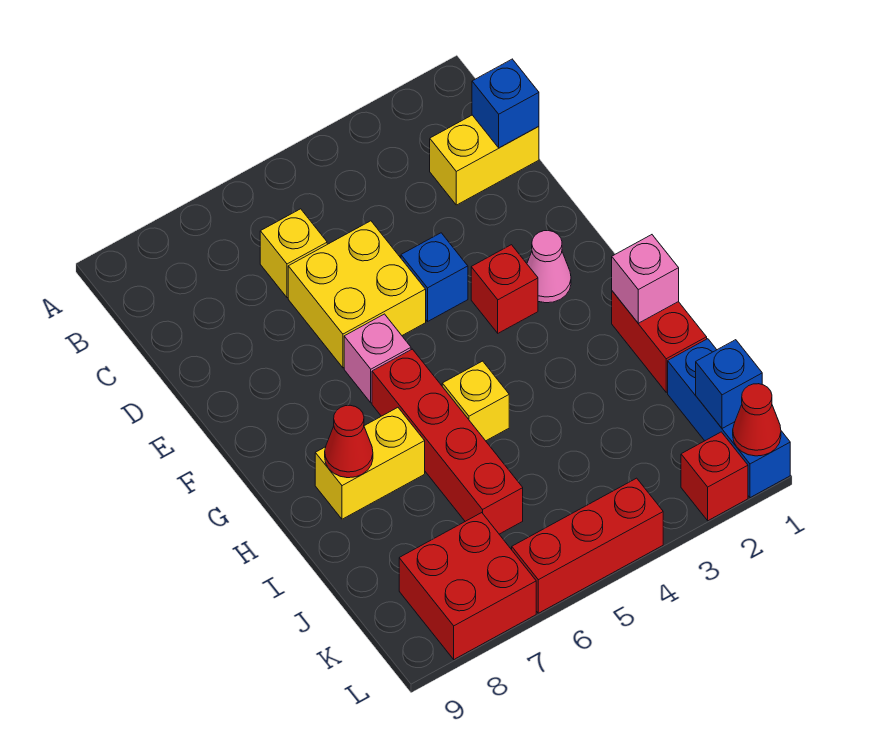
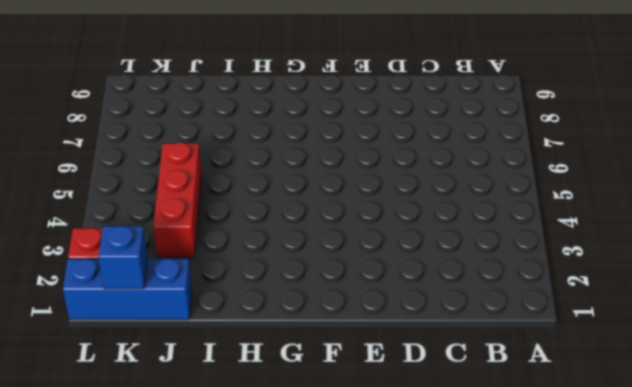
red 1x3 brick [153,142,201,258] -> red 1x3 brick moved to [512,478,663,613]
none -> yellow 1x2 brick [430,115,539,205]
none -> yellow 1x1 brick [260,209,327,298]
none -> yellow 2x2 brick [288,221,426,368]

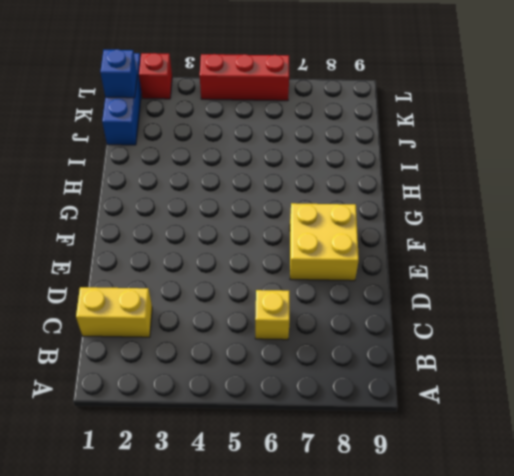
yellow 2x2 brick [290,203,359,281] -> yellow 2x2 brick moved to [288,221,426,368]
none -> blue 1x1 brick [401,233,468,321]
none -> pink 1x1 cone [527,231,571,303]
none -> red 1x1 brick [471,245,538,333]

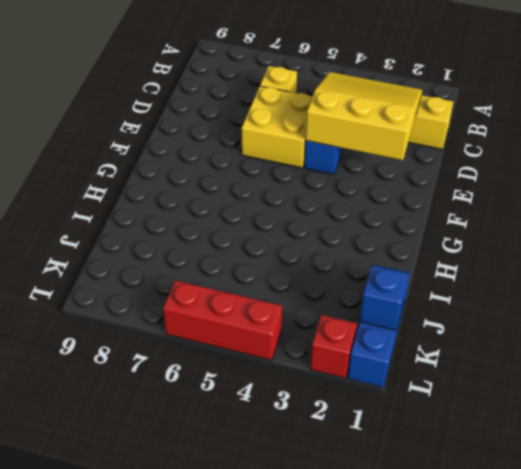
yellow 3x3 slope [306,72,422,160] -> none
none -> pink 1x1 cone [527,231,571,303]
none -> red 1x1 brick [471,245,538,333]
none -> pink 1x1 brick [344,314,411,403]

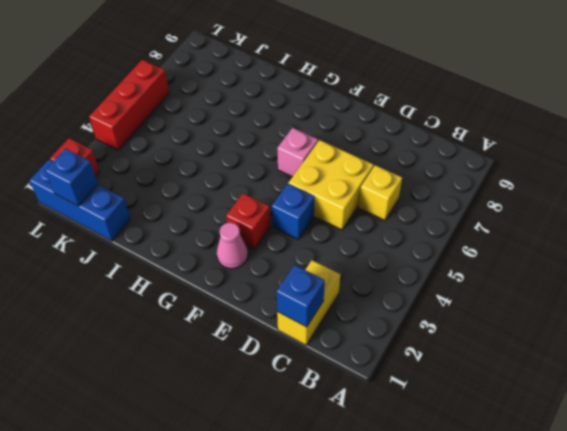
none -> red 1x4 brick [372,349,523,534]
none -> red 1x2 brick [612,291,707,392]
none -> yellow 1x1 brick [442,361,509,441]

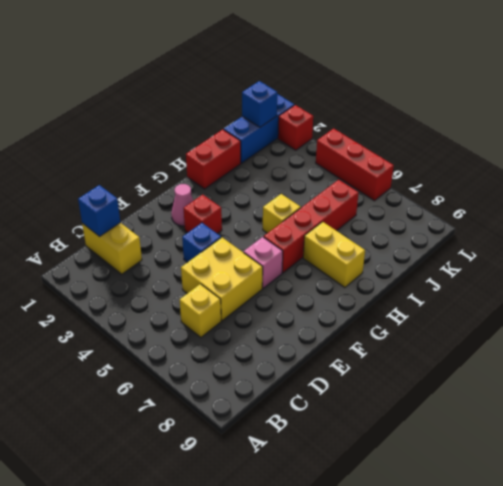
none -> red 2x2 brick [399,513,536,659]
none -> pink 1x1 brick [612,235,679,323]
none -> red 1x1 cone [325,405,373,478]

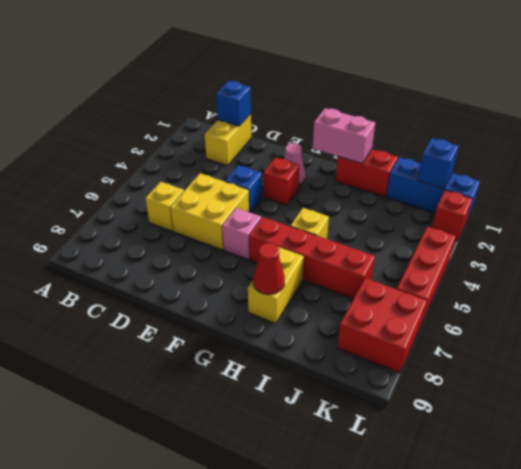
pink 1x2 brick [313,108,375,164] -> pink 1x1 brick [612,235,679,323]
none -> red 1x1 cone [733,384,781,456]

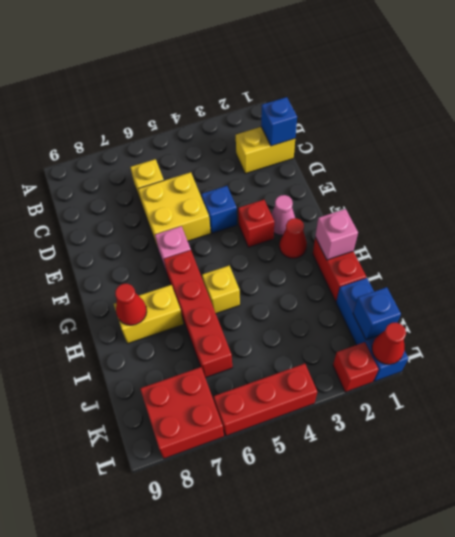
red 1x1 cone [279,218,307,258] -> none

